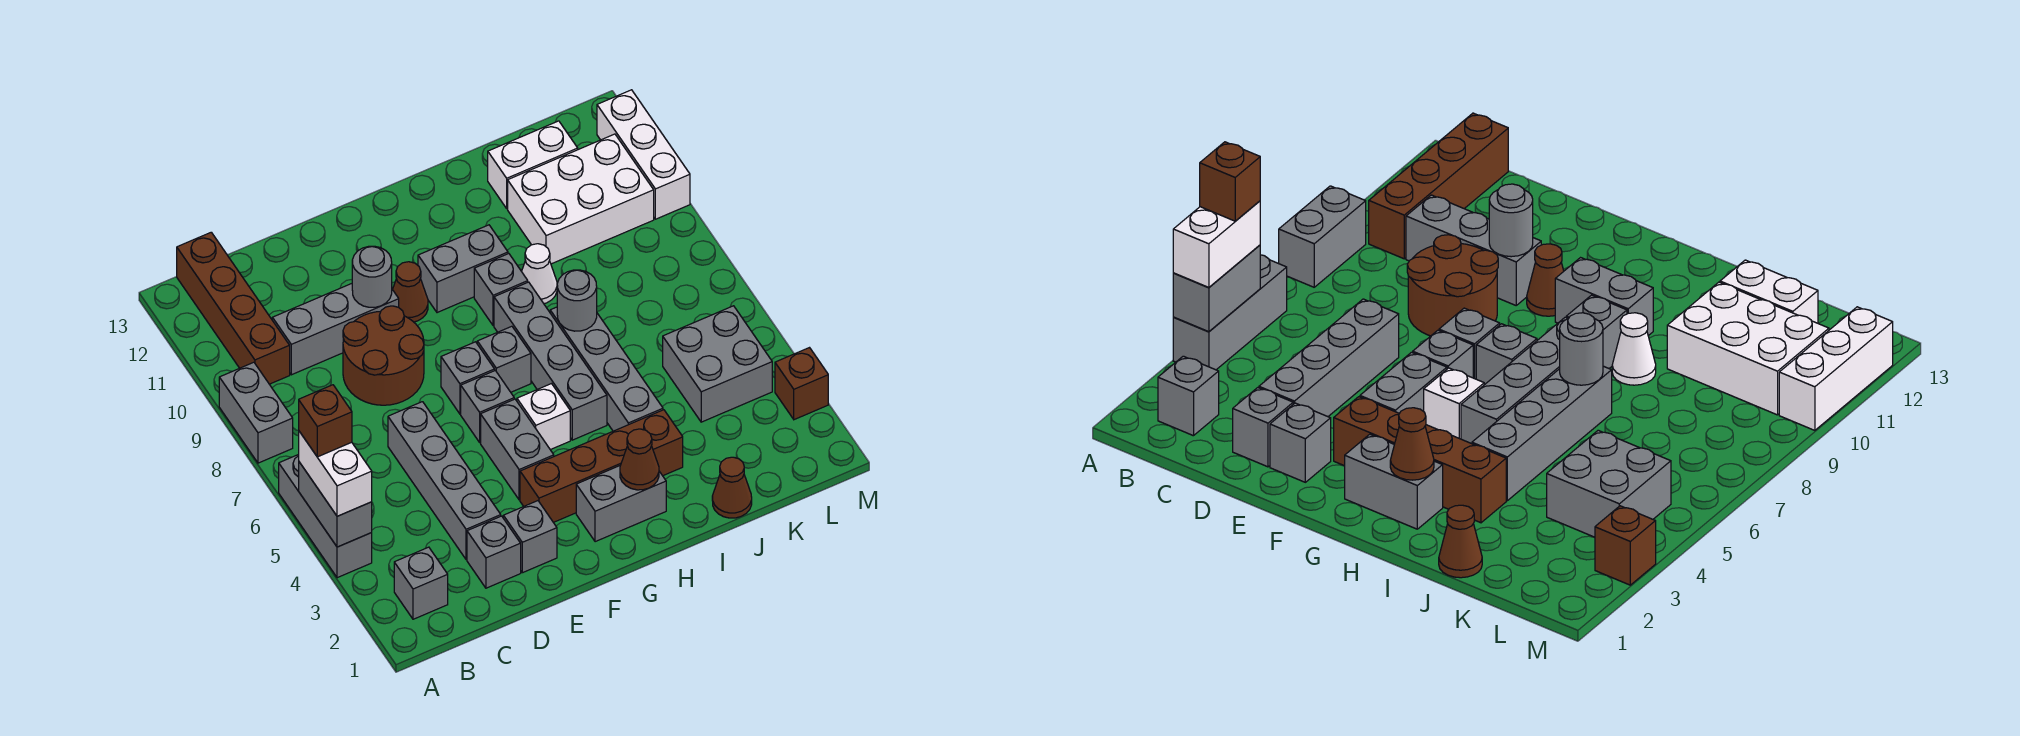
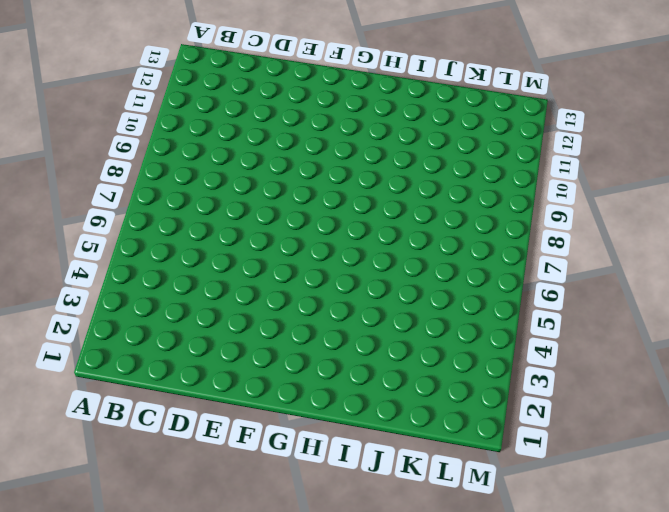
none -> grey 1x3 brick [279,454,372,578]
none -> grey 1x2 brick [219,362,293,463]
none -> grey 1x1 brick [394,547,448,619]
none -> brown 1x4 brick [177,232,290,384]

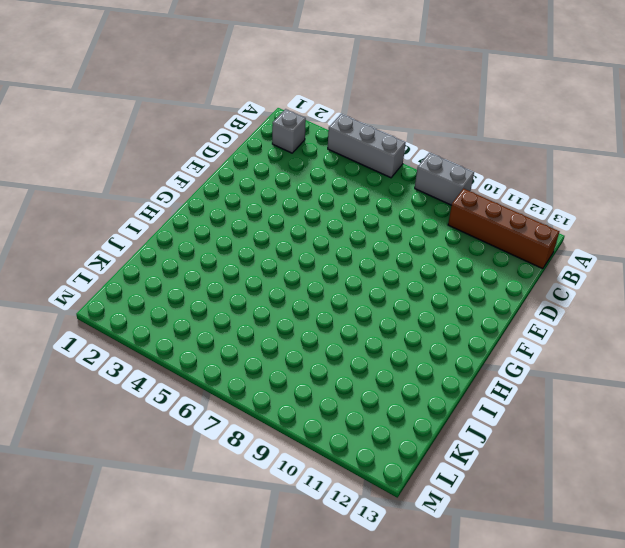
none -> grey 1x3 brick [272,284,399,375]
none -> grey 1x1 brick [467,516,521,588]
none -> grey 1x4 brick [388,402,501,560]
none -> brown 2x2 round brick [343,306,424,405]

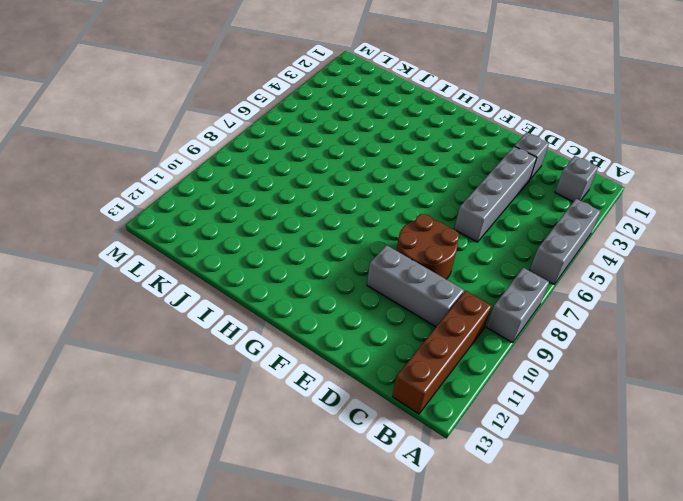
none -> grey 1x1 brick [503,501,557,573]
none -> brown 1x4 brick [520,410,683,522]
none -> grey 1x2 brick [481,399,554,500]
none -> grey 1x1 brick [461,371,514,442]

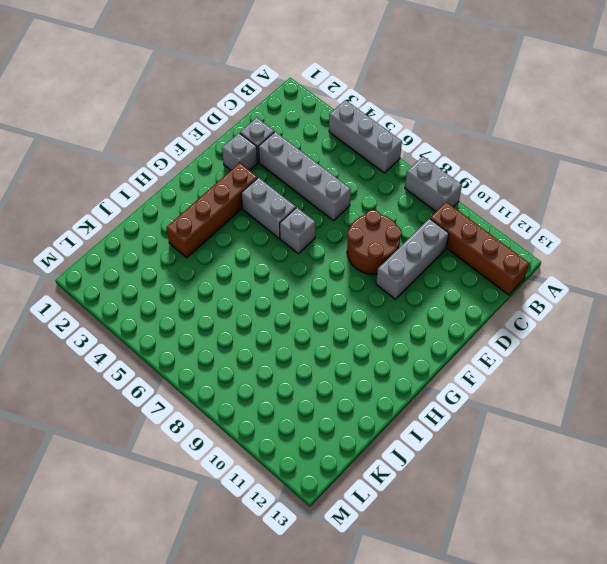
none -> grey 1x1 brick [394,547,448,619]
none -> grey 1x1 brick [441,342,495,414]
none -> brown 1x1 cone [393,262,428,322]
none -> grey 1x2 brick [576,466,666,542]

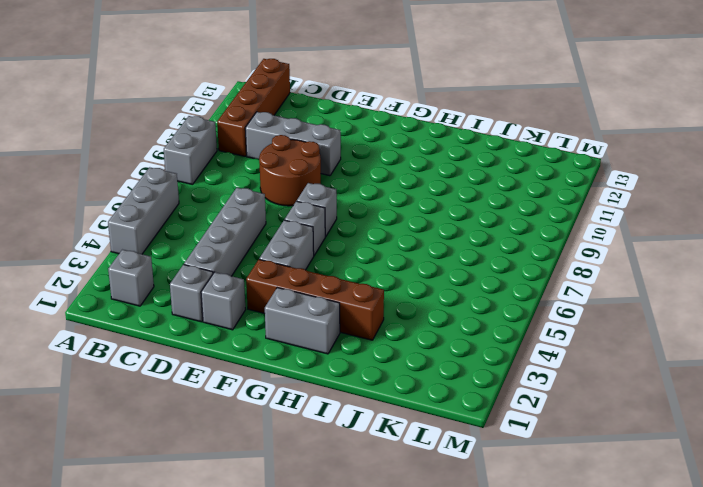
none -> brown 1x1 cone [393,262,428,322]
none -> white 1x1 brick [517,384,570,450]
none -> grey 1x1 brick [477,326,531,392]
none -> grey 1x2 brick [418,225,508,313]

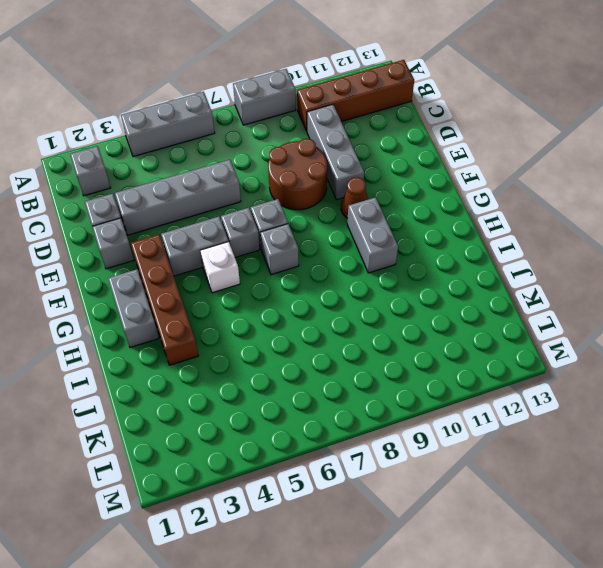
none -> grey 1x4 brick [494,282,607,440]
none -> grey 1x1 brick [474,254,528,326]
none -> grey 1x4 brick [550,307,663,431]
none -> white 1x1 cone [522,244,557,304]

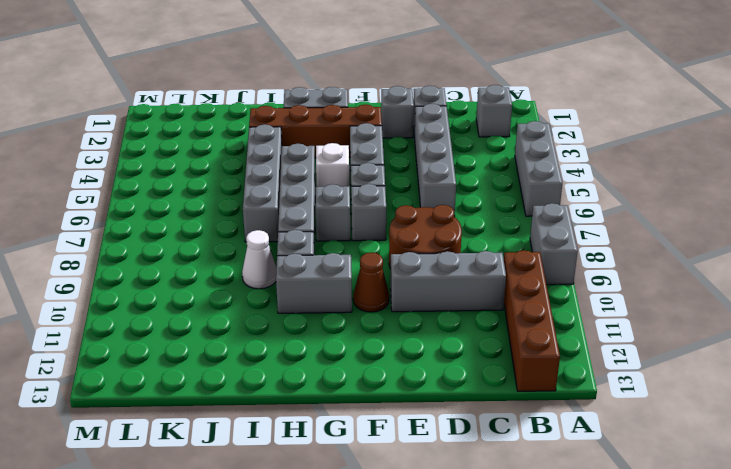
none -> brown 1x1 cone [712,457,752,518]
none -> white 2x3 brick [508,134,654,264]
none -> white 1x2 brick [488,121,578,208]
none -> grey 2x2 brick [663,306,772,422]

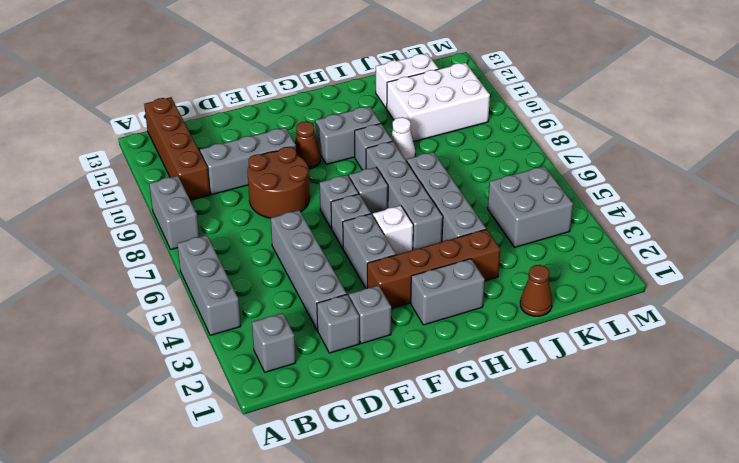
none -> brown 1x1 brick [775,348,828,420]
none -> white 1x3 brick [597,90,690,219]
none -> grey 1x2 brick [299,462,372,547]
none -> grey 1x1 round brick [352,246,392,307]

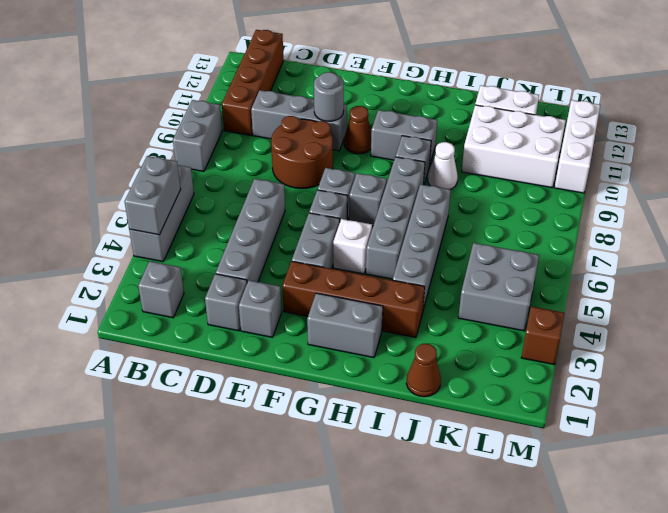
none -> brown 1x1 cone [620,429,659,490]
none -> grey 1x1 round brick [557,270,597,331]
none -> white 1x2 brick [299,431,372,516]
none -> brown 1x1 brick [299,385,352,457]

